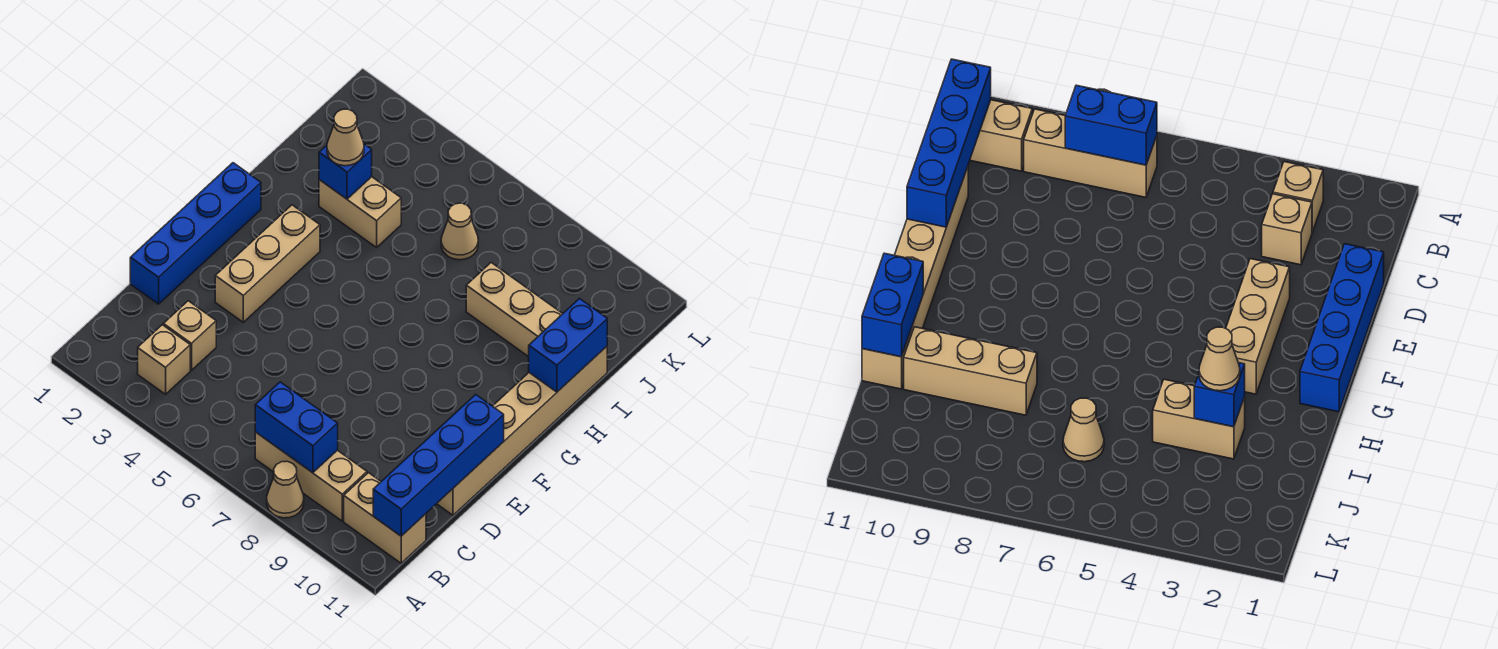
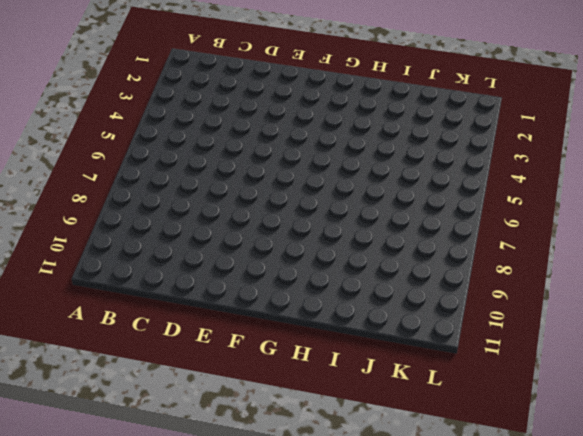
none -> tan 1x1 cone [267,461,304,518]
none -> tan 1x1 brick [138,325,190,394]
none -> tan 1x3 brick [255,432,367,521]

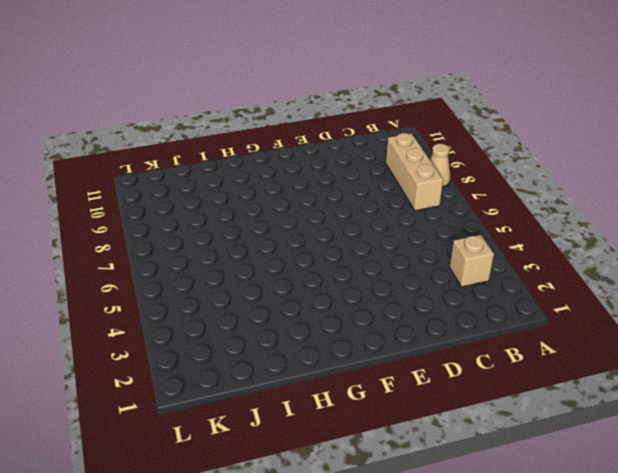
none -> tan 1x2 brick [344,473,426,563]
none -> tan 1x1 brick [163,301,216,370]
none -> blue 1x4 brick [130,163,261,304]

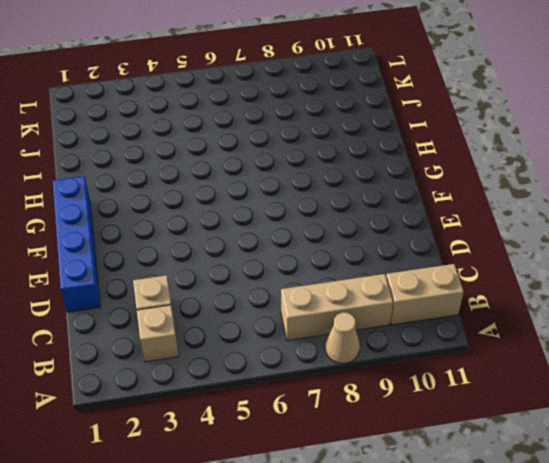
none -> tan 1x6 brick [437,346,607,515]
none -> tan 1x3 brick [215,205,320,322]
none -> tan 1x2 brick [319,177,401,247]

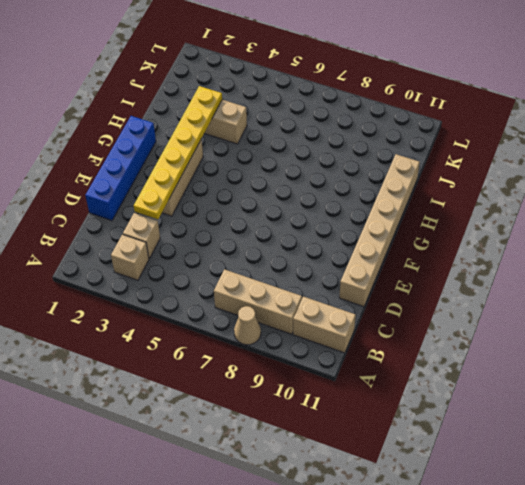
yellow 1x6 plate [134,86,222,219] -> blue 1x1 brick [319,144,372,199]
none -> tan 1x3 brick [466,263,562,357]
none -> tan 1x1 cone [441,203,478,260]
none -> blue 1x2 brick [255,382,338,473]

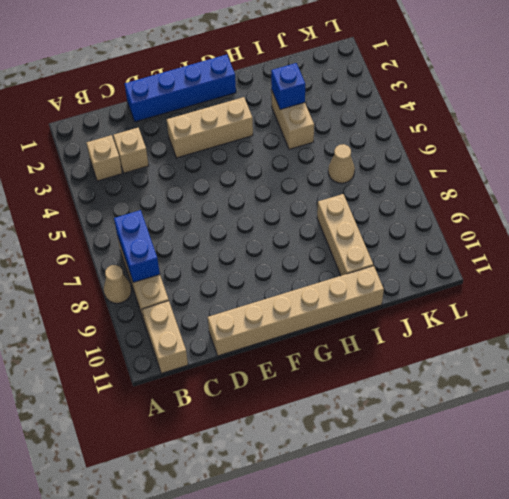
none -> blue 1x4 brick [373,394,504,536]
none -> blue 1x2 brick [529,299,607,392]
none -> tan 1x1 cone [327,109,364,166]

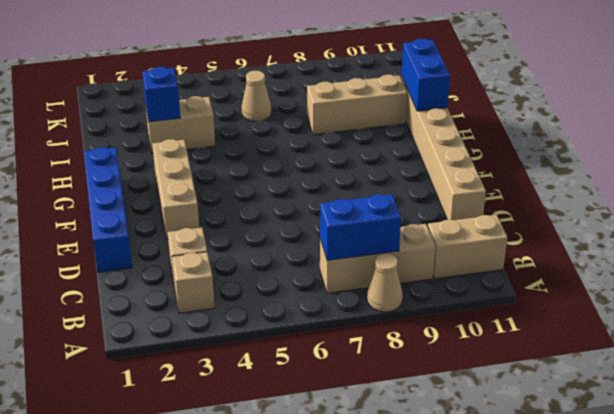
none -> blue 1x4 brick [373,394,504,536]
none -> tan 1x1 cone [327,109,364,166]

